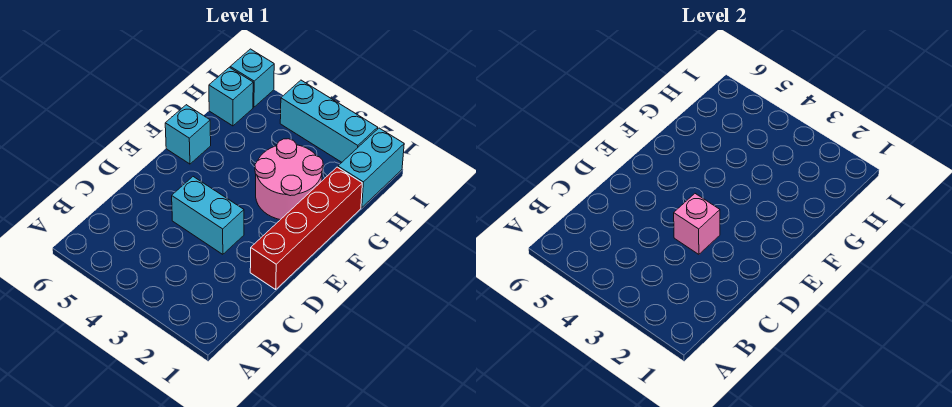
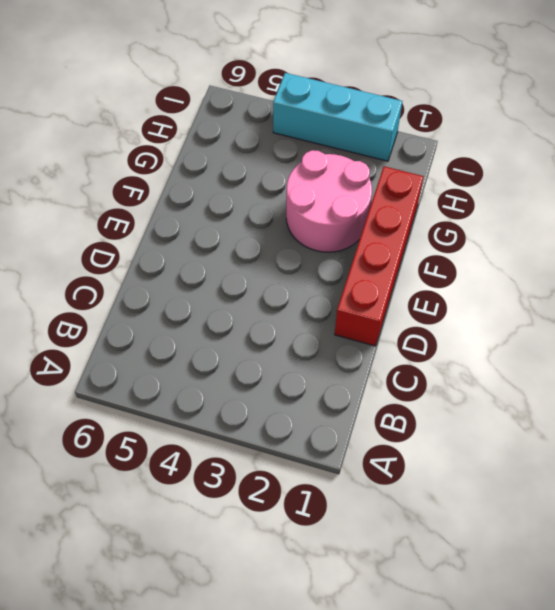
none -> cyan 1x2 brick [172,177,244,254]
none -> cyan 1x1 brick [165,105,211,164]

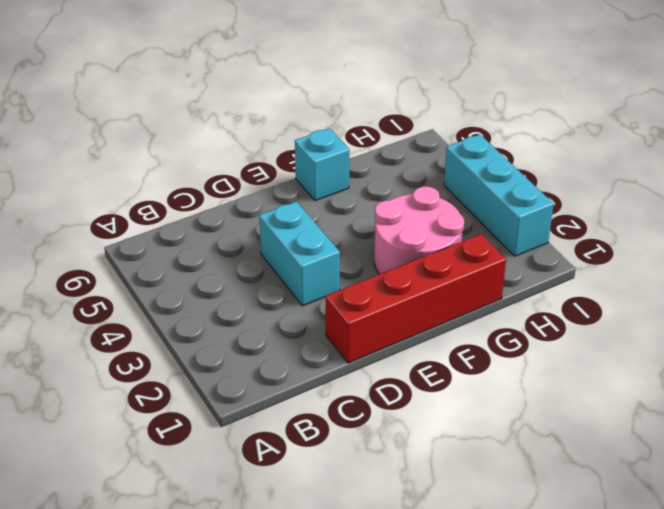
none -> cyan 1x2 brick [338,128,404,208]
none -> cyan 1x1 brick [209,67,253,126]

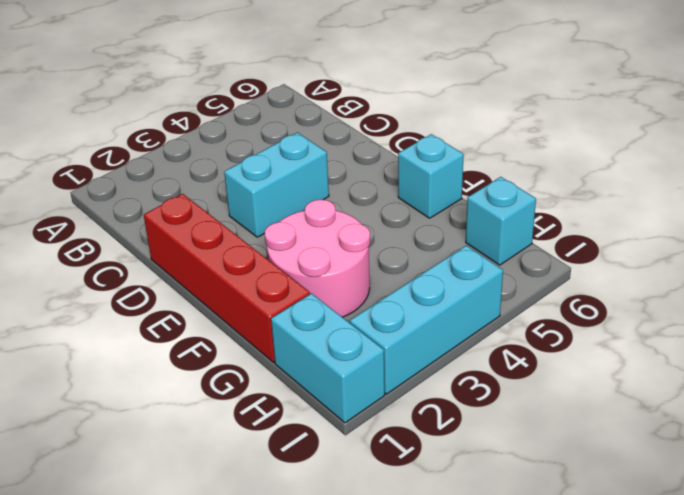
none -> cyan 1x1 brick [230,49,274,107]
none -> pink 1x1 brick [674,194,720,254]

